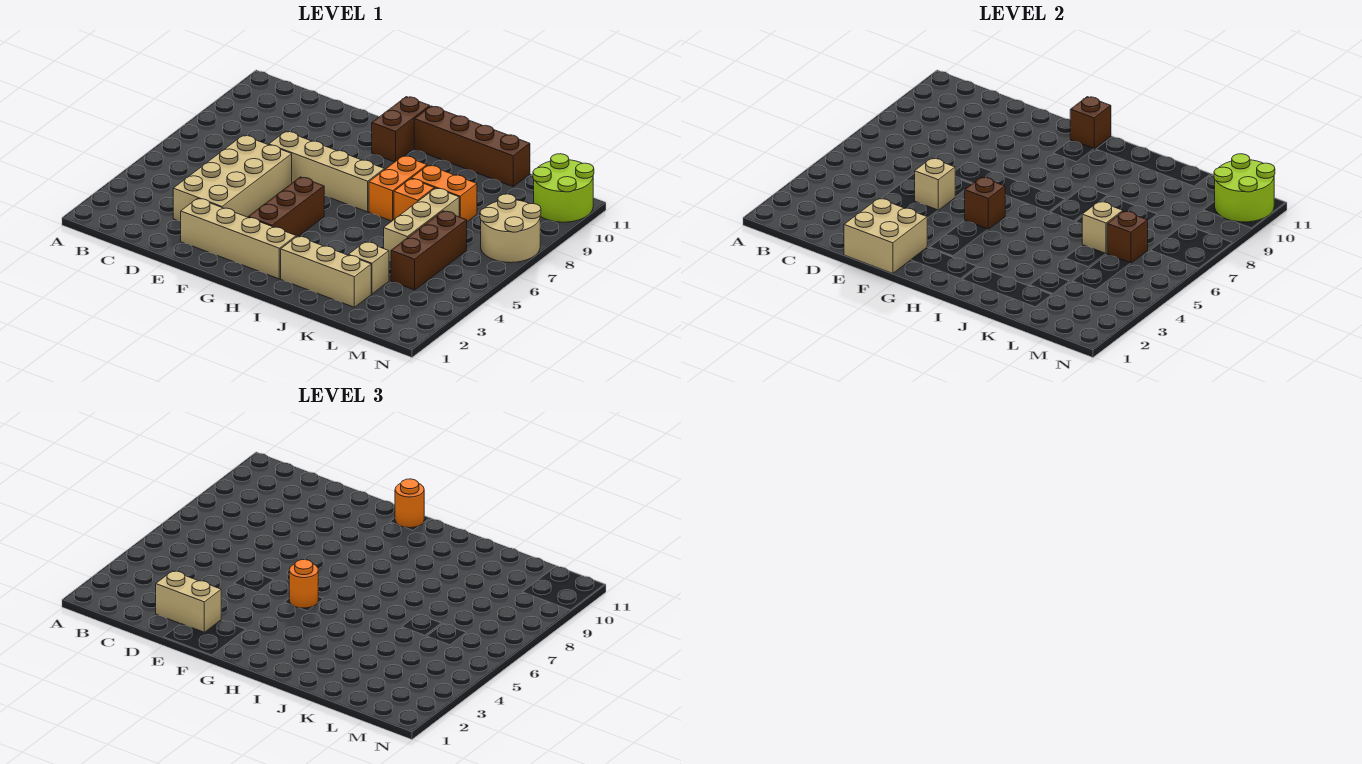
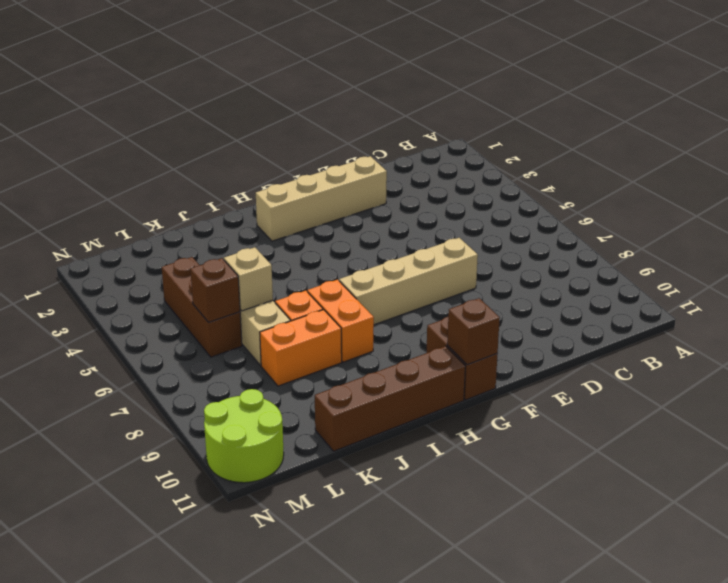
none -> tan 2x4 brick [173,135,292,221]
none -> brown 1x3 brick [248,177,324,237]
none -> tan 1x3 brick [281,236,371,307]

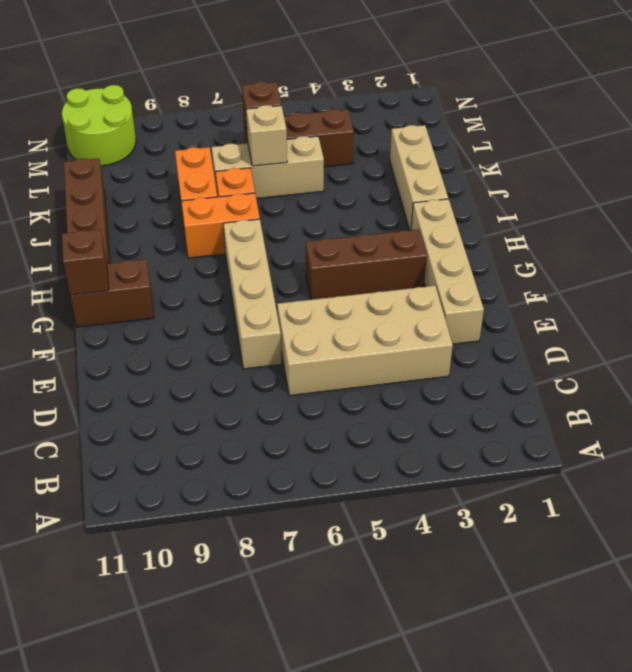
none -> tan 1x1 brick [349,242,389,294]
none -> tan 2x2 round brick [480,194,541,263]
none -> tan 2x2 brick [844,198,927,274]

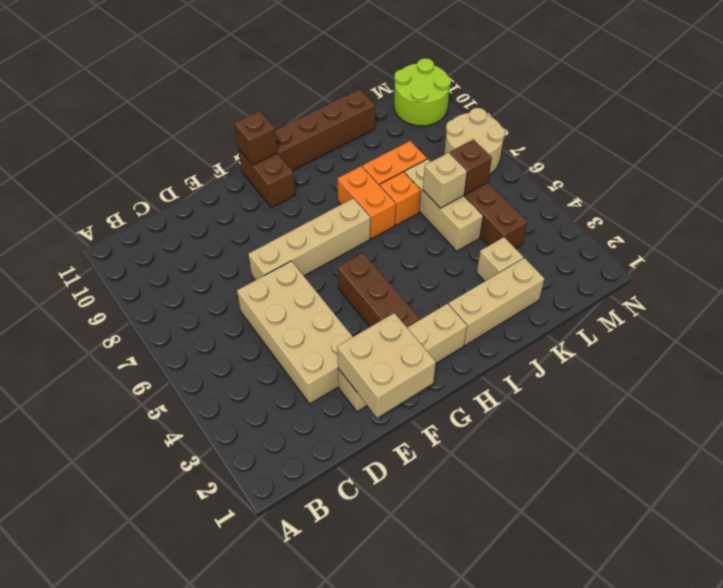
none -> tan 1x1 brick [915,158,956,210]
none -> brown 1x1 brick [965,177,1005,229]
none -> lime 2x2 round brick [1214,154,1275,222]

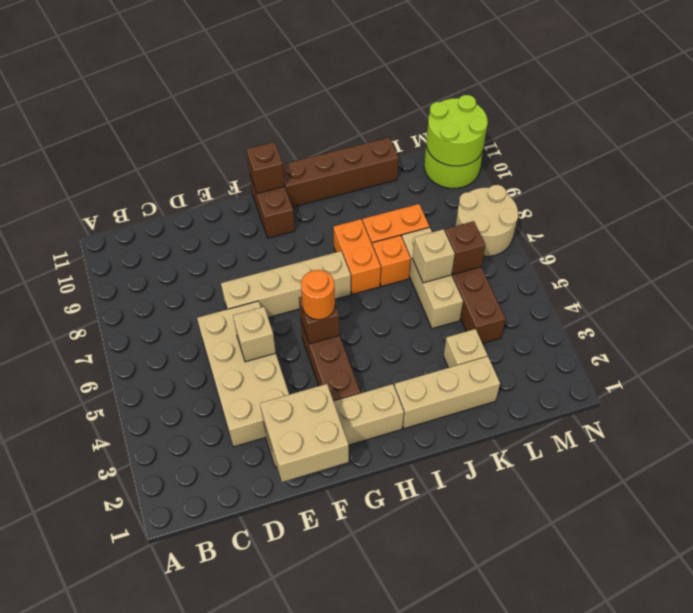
none -> tan 1x2 brick [156,571,221,632]
none -> orange 1x1 round brick [395,479,424,528]

